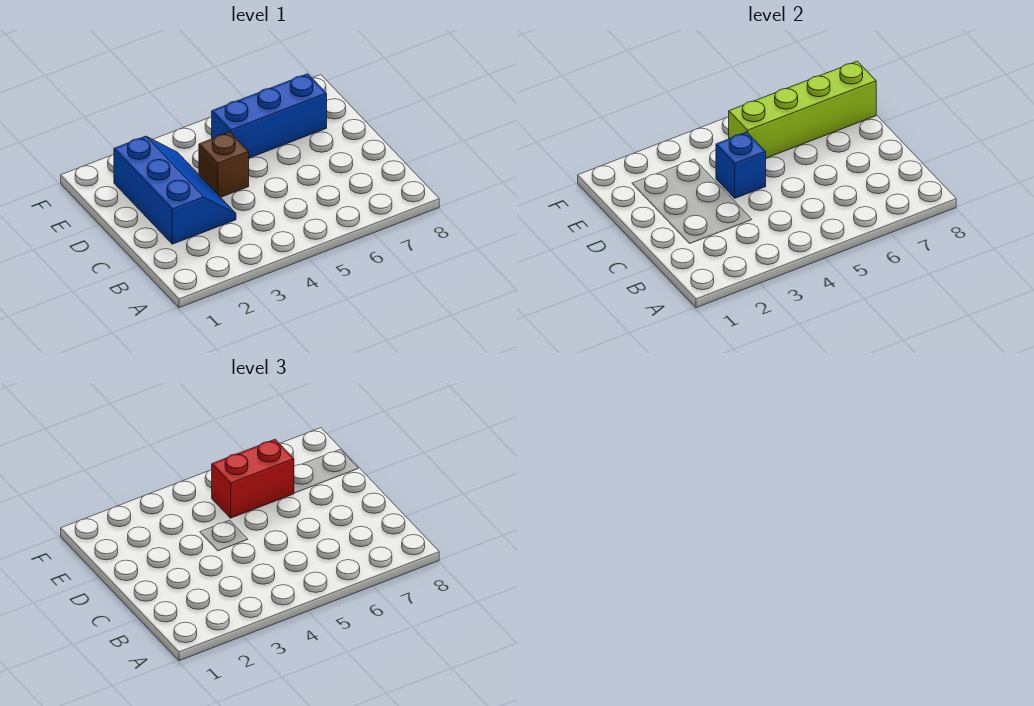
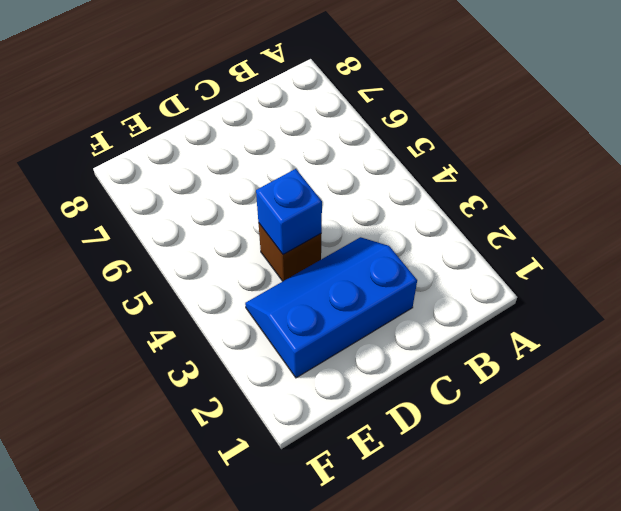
none -> blue 1x3 brick [212,74,327,158]
none -> lime 1x4 brick [729,61,876,158]

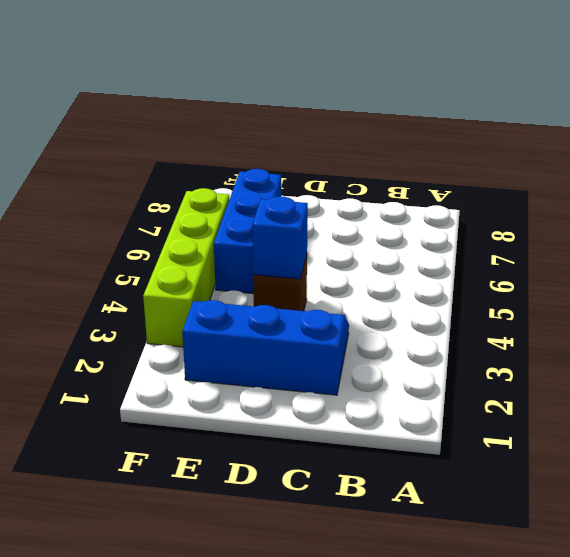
lime 1x4 brick [143,188,229,347] -> lime 1x4 brick moved to [729,61,876,158]
none -> red 1x2 brick [212,439,294,518]

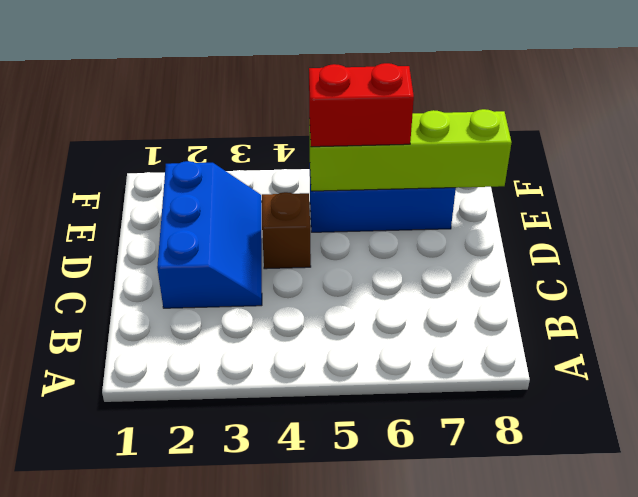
none -> blue 1x1 brick [716,132,766,198]

